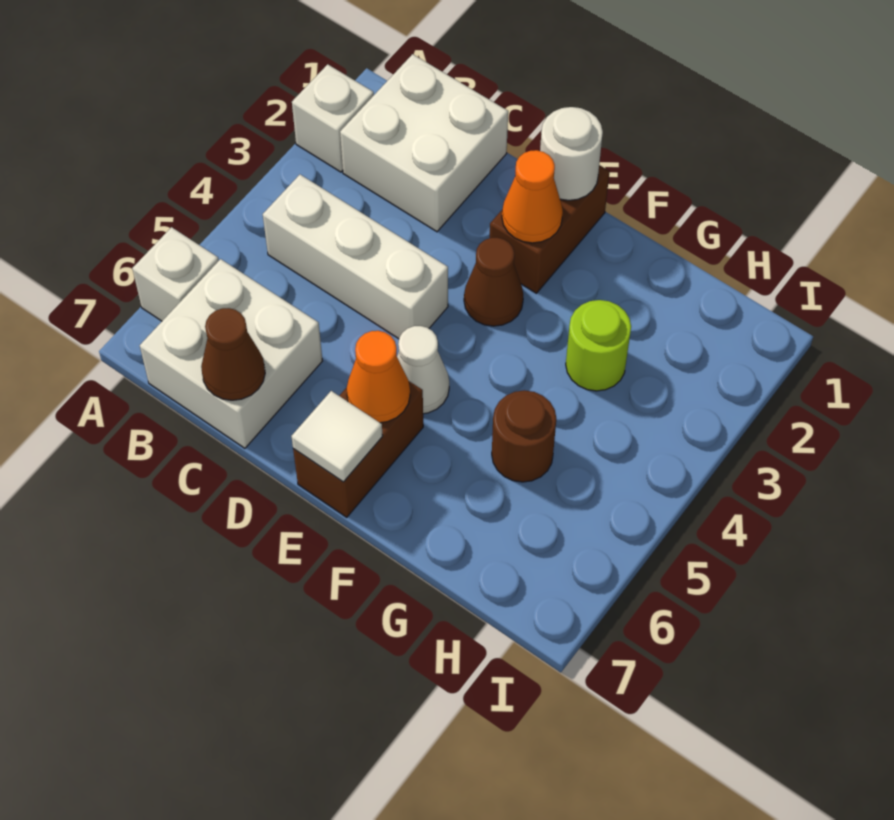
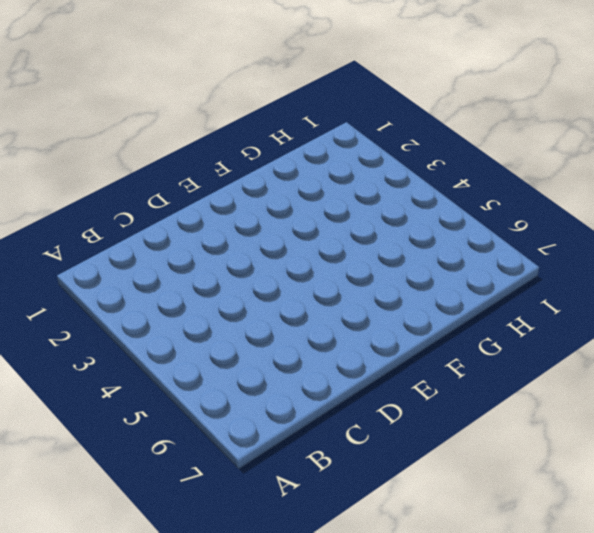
none -> white 1x1 brick [292,64,374,172]
none -> white 1x1 brick [132,227,219,321]
none -> white 2x2 brick [340,54,508,232]

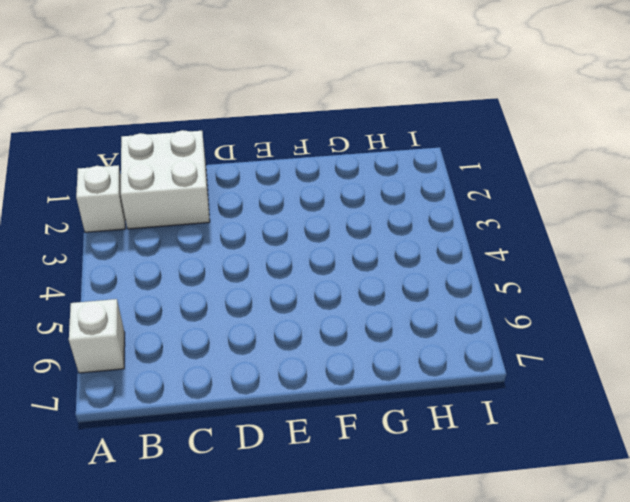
none -> white 1x3 brick [263,175,448,339]
none -> white 2x2 brick [140,259,322,448]
none -> brown 1x2 brick [490,165,610,293]

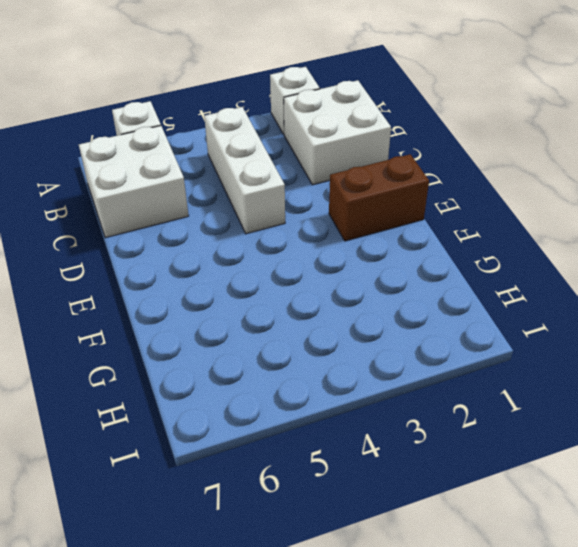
none -> brown 1x1 cone [464,238,523,326]
none -> white 1x1 cone [397,326,449,414]
none -> brown 1x2 brick [293,381,423,517]

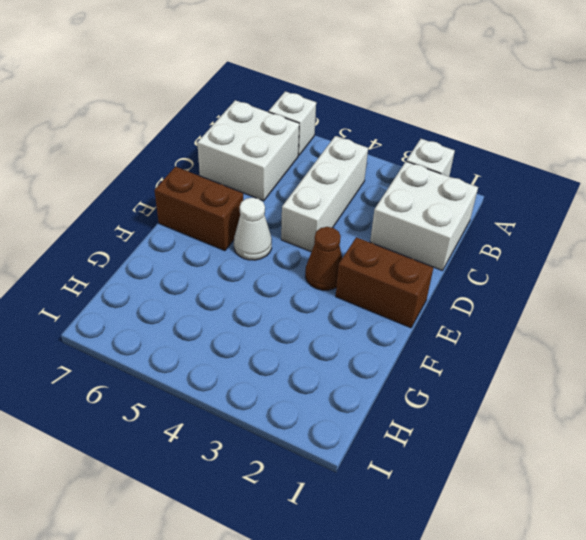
none -> lime 1x1 round brick [566,300,631,391]
none -> brown 1x1 round brick [492,390,556,482]
none -> brown 1x1 cone [201,308,265,400]

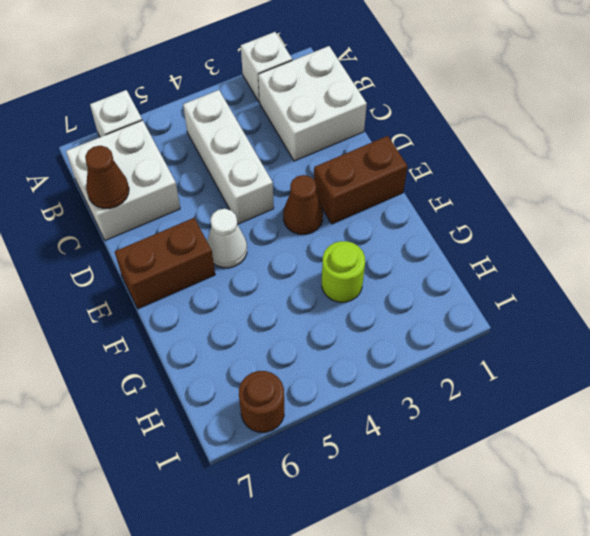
brown 1x1 round brick [239,371,284,432] -> brown 1x1 round brick moved to [492,390,556,482]
none -> white 1x1 round brick [540,107,603,200]
none -> orange 1x1 cone [502,150,563,243]
none -> orange 1x1 cone [347,331,410,423]

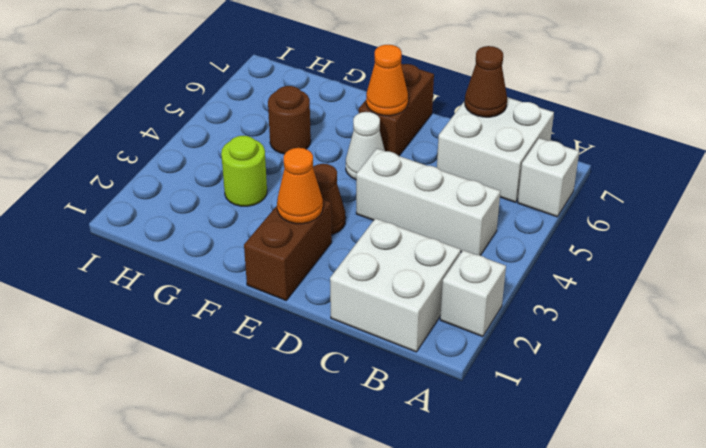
none -> white 1x1 round brick [540,107,603,200]
none -> white 1x1 tile [291,391,383,482]

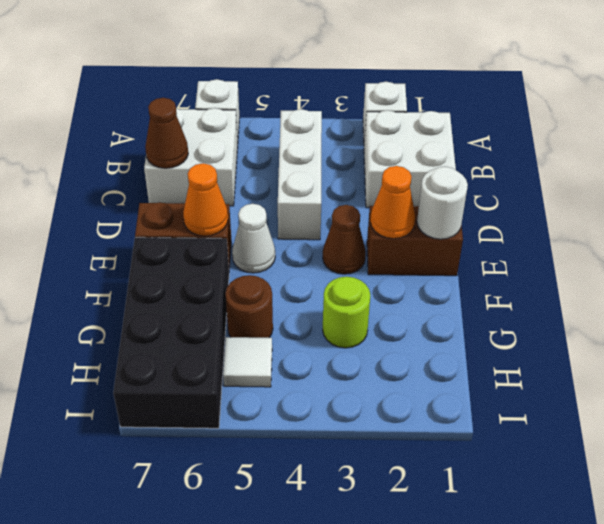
black 2x4 brick [113,237,229,428] -> none
white 1x1 tile [223,337,272,387] -> white 1x1 tile moved to [291,391,383,482]

